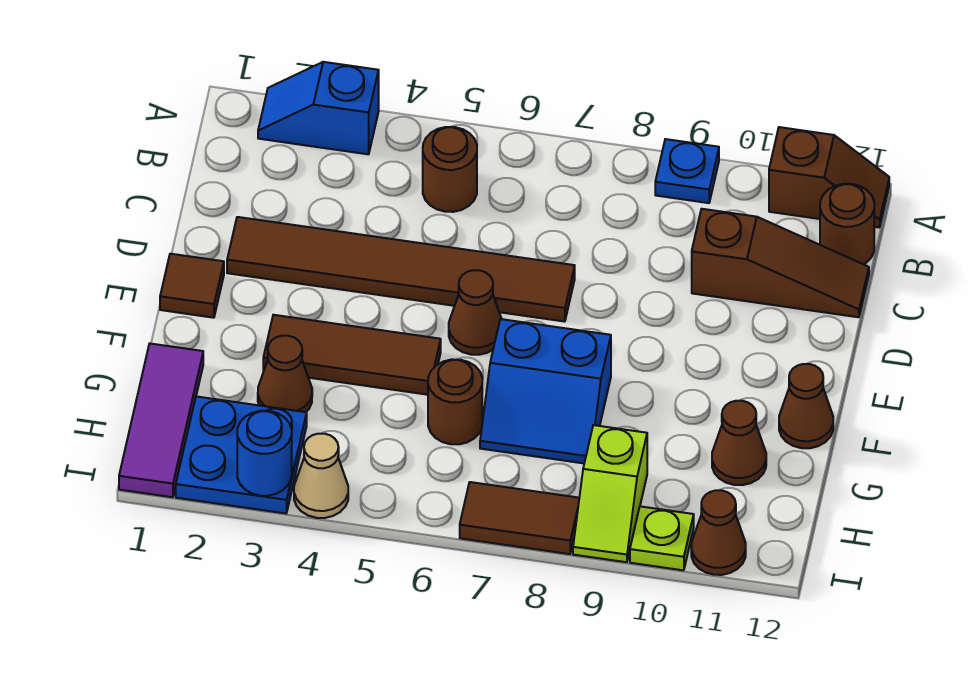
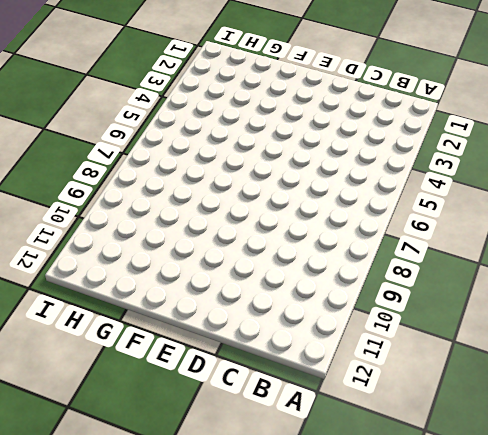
none -> blue 1x2 slope [258,62,379,154]
none -> blue 1x1 plate [655,139,719,203]
none -> brown 1x2 slope [769,127,889,227]

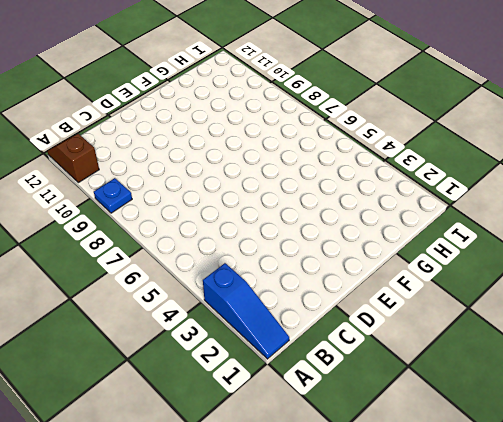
blue 1x3 slope [203,263,289,359] -> blue 1x2 slope [258,62,379,154]
none -> brown 1x1 round brick [423,127,477,212]
none -> brown 1x1 round brick [820,184,874,264]
none -> brown 1x3 slope [692,209,869,317]

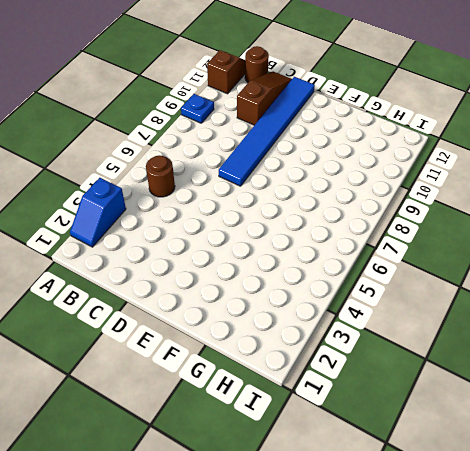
blue 1x6 tile [219,77,315,186] -> brown 1x6 tile [227,217,575,322]
none -> brown 1x1 tile [160,254,224,318]
none -> brown 1x1 cone [449,270,501,355]
none -> brown 1x3 tile [263,315,441,395]

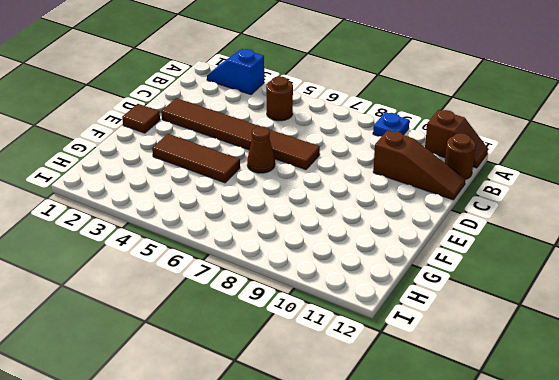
none -> blue 2x2 slope [480,319,611,463]
none -> brown 1x1 cone [779,364,833,448]
none -> purple 1x3 tile [119,344,203,497]

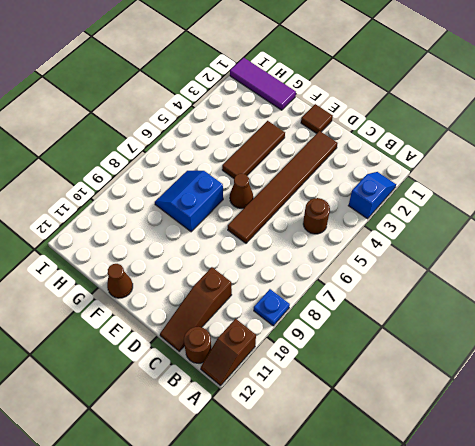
none -> brown 1x1 cone [258,336,312,412]
none -> brown 1x1 round brick [428,359,482,444]
none -> brown 1x1 cone [712,401,766,485]

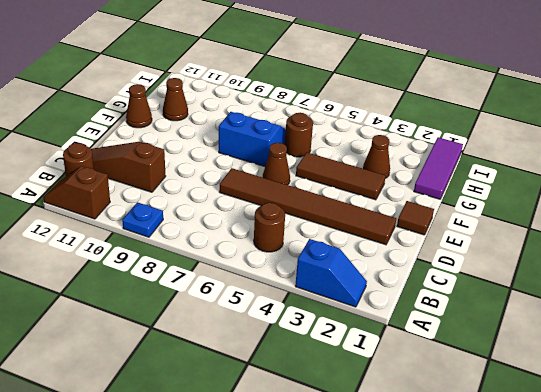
none -> blue 2x2 plate [176,396,307,513]
none -> lime 1x2 slope [573,425,647,562]
none -> tan 1x1 cone [294,434,348,518]

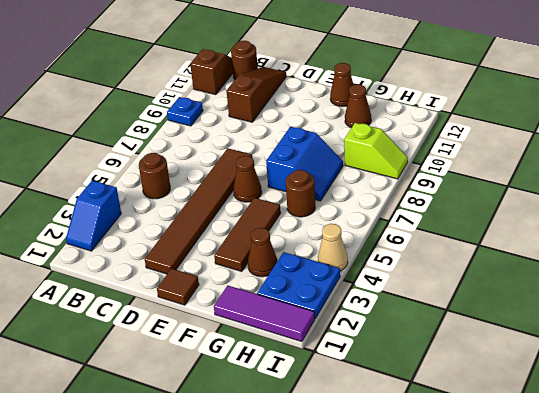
none -> brown 1x2 tile [460,482,579,554]
none -> lime 1x1 plate [630,506,694,570]
none -> brown 1x1 cone [691,490,746,575]

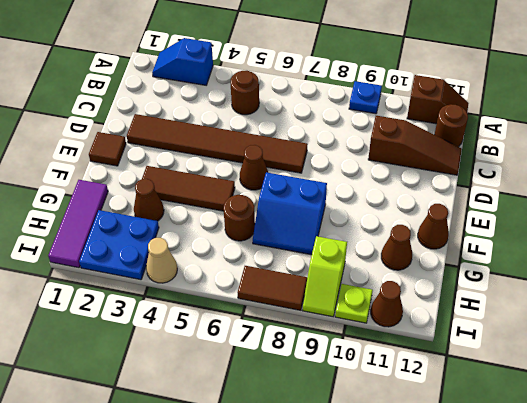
none -> blue 1x1 round brick [237,411,292,496]

